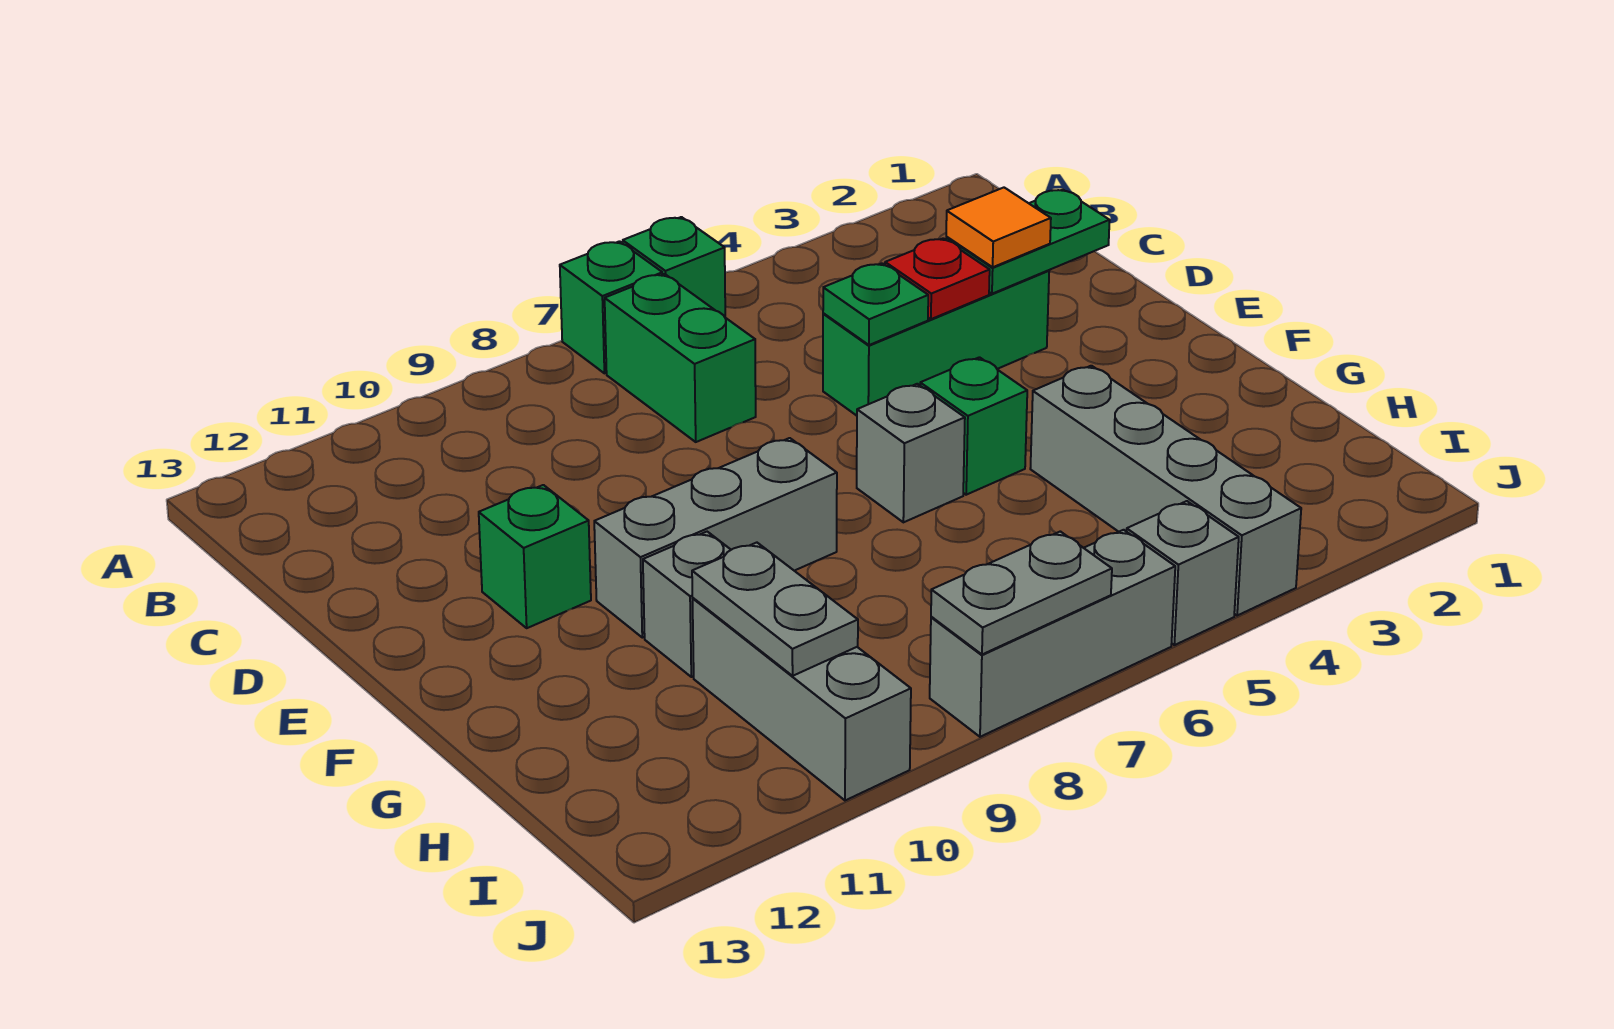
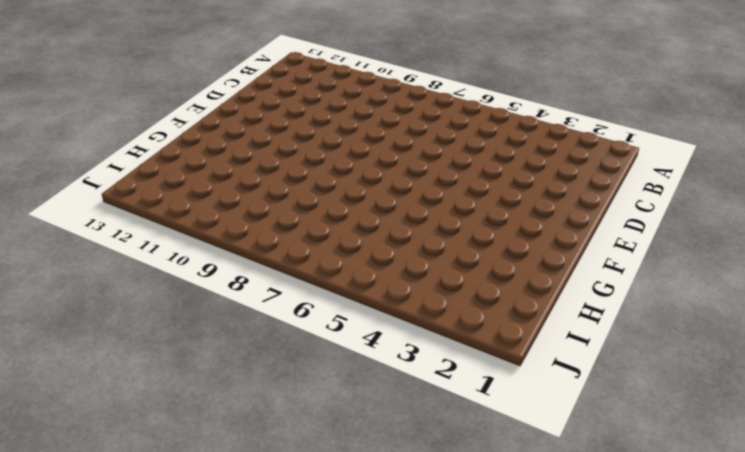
none -> green 1x1 brick [623,217,725,317]
none -> green 1x1 brick [560,241,662,373]
none -> green 1x2 brick [605,274,756,442]

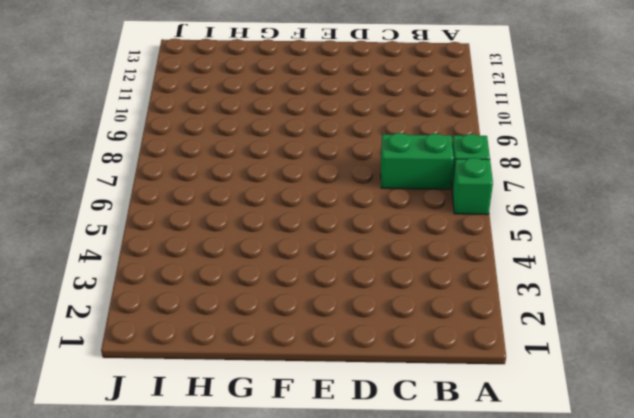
none -> green 1x3 brick [823,270,1049,416]
none -> green 1x1 brick [479,485,591,628]
none -> green 1x1 brick [920,357,1027,495]

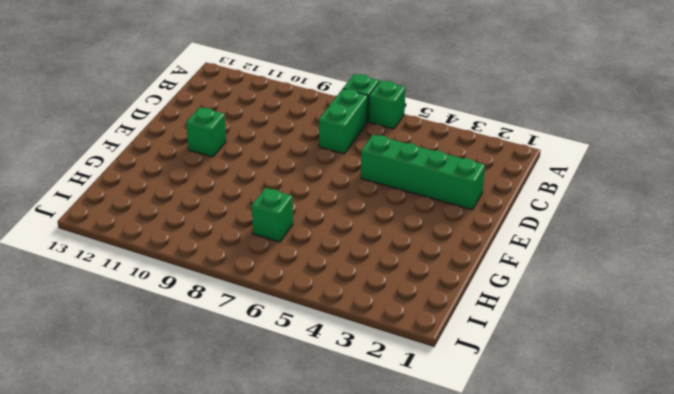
green 1x4 brick [361,135,485,210] -> green 1x3 brick [823,270,1049,416]
green 1x1 brick [252,188,293,242] -> green 1x1 brick moved to [920,357,1027,495]
none -> grey 1x1 brick [857,384,965,522]
none -> grey 1x3 brick [594,438,837,638]
none -> grey 1x4 brick [1030,366,1301,615]

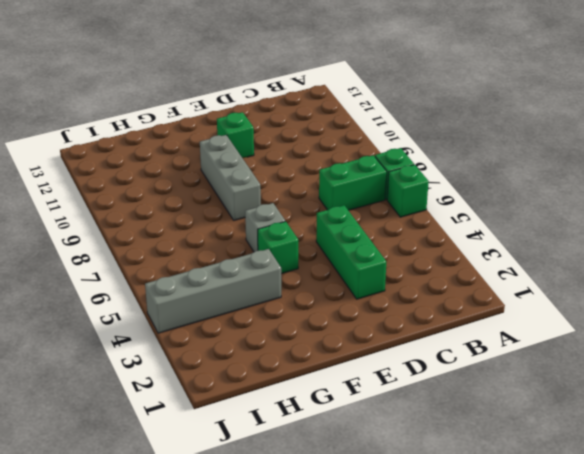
none -> grey 1x1 brick [643,532,731,677]
none -> grey 1x3 brick [693,598,911,800]
none -> grey 1x1 brick [1127,501,1239,645]

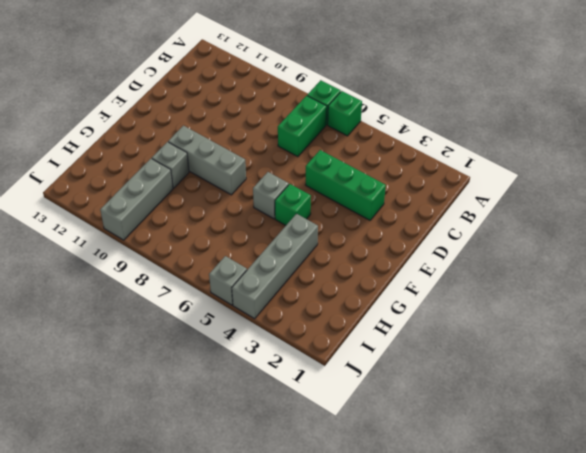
none -> green 1x1 brick [479,485,591,628]
none -> grey 1x3 brick [930,530,1175,737]
none -> green 1x2 plate [946,190,1110,294]

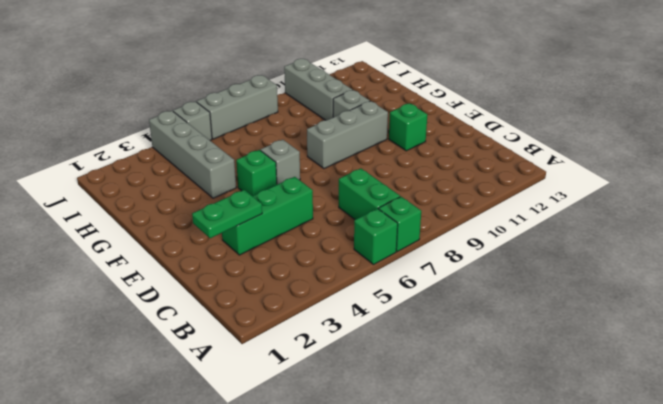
none -> red 1x1 plate [885,238,990,319]
none -> green 1x1 plate [823,263,928,345]
none -> grey 1x2 plate [692,543,858,676]

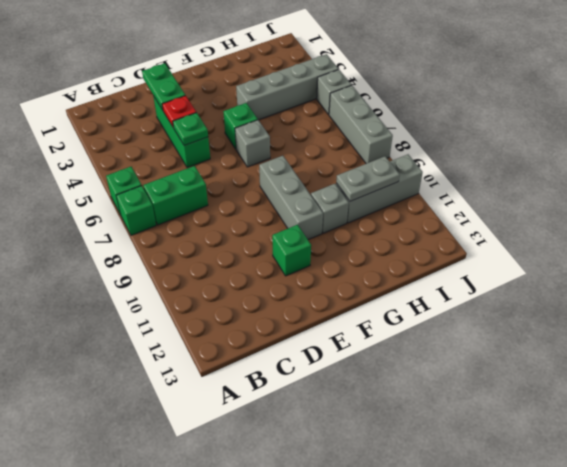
none -> grey 1x2 plate [931,531,1112,654]
none -> orange 1x1 tile [946,188,1051,267]

